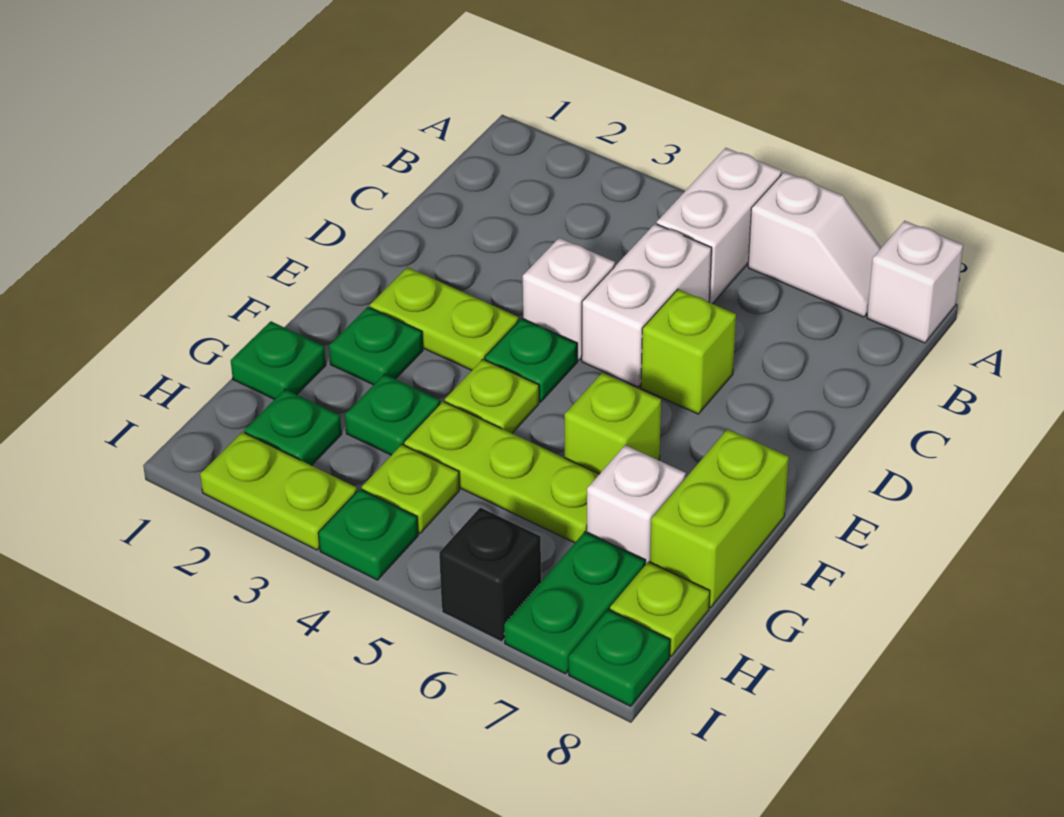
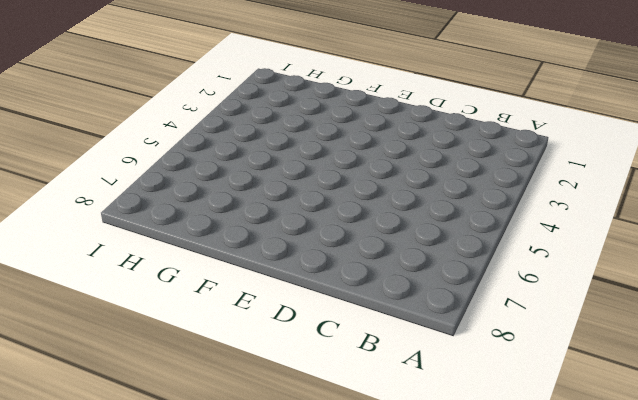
none -> white 1x2 brick [657,148,781,304]
none -> white 1x2 slope [748,172,881,317]
none -> white 1x1 brick [867,221,963,343]

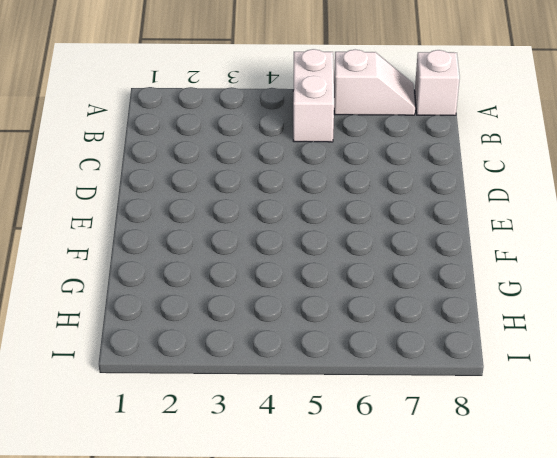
none -> white 1x2 brick [582,224,711,387]
none -> white 1x1 brick [523,238,615,360]
none -> lime 1x1 brick [641,289,736,414]

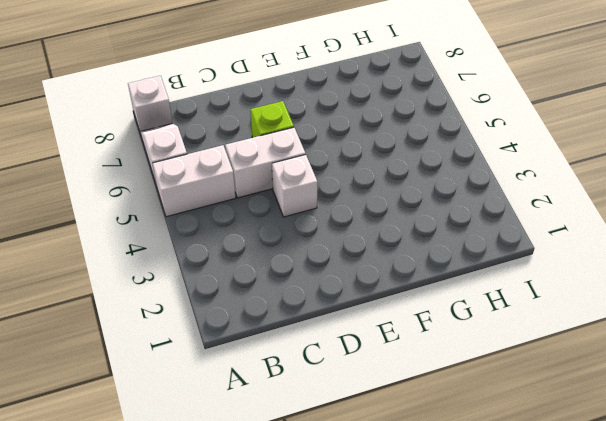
none -> lime 1x2 plate [370,267,519,370]
none -> green 1x1 plate [485,318,577,402]
none -> green 1x1 plate [329,307,423,385]

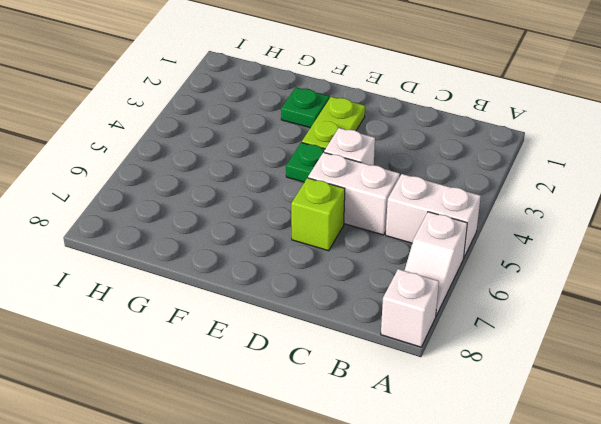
none -> lime 1x1 plate [445,359,539,433]
none -> lime 1x1 brick [565,373,661,474]
none -> lime 1x2 brick [650,429,789,608]

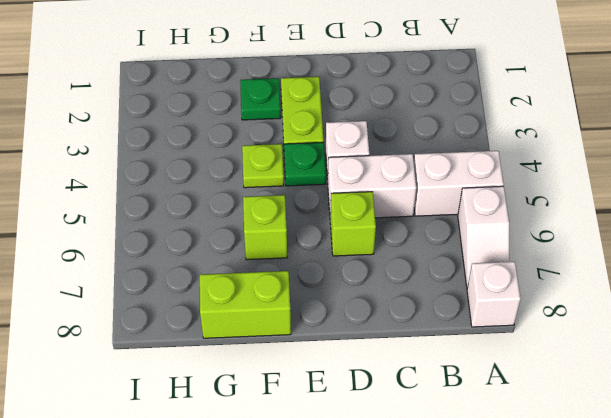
none -> green 1x1 plate [231,321,326,399]
none -> green 1x1 plate [345,374,440,455]
none -> lime 1x3 plate [404,401,599,543]

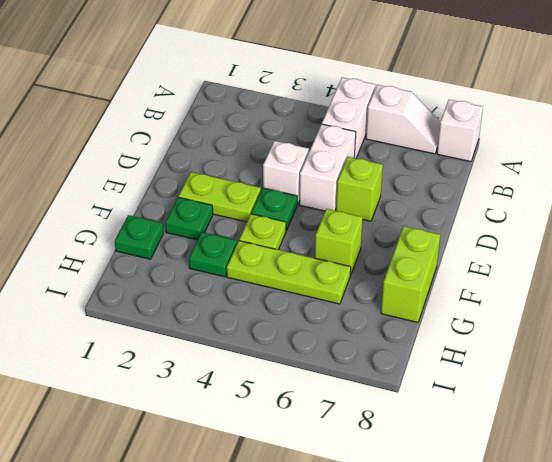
none -> white 1x1 brick [587,445,686,565]
none -> green 1x1 plate [244,389,342,466]
none -> lime 1x1 plate [362,445,459,534]

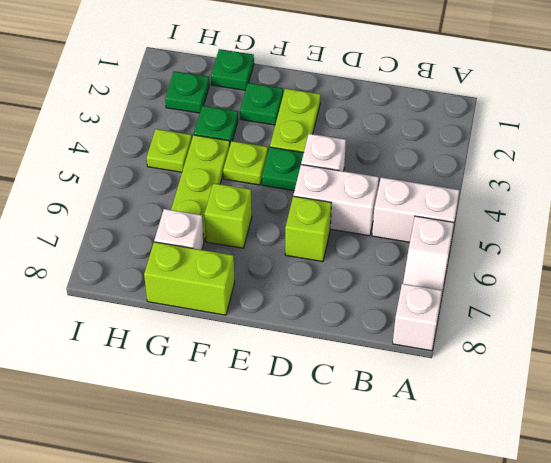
none -> green 1x2 plate [504,532,645,674]
none -> lime 1x1 plate [610,562,710,656]
none -> lime 1x2 plate [200,432,357,550]

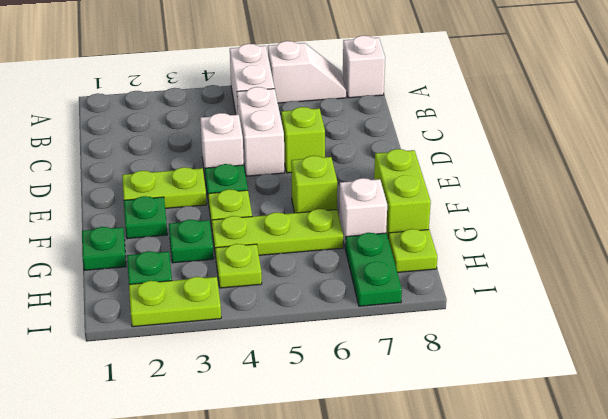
none -> green 1x1 plate [318,489,418,580]
none -> black 1x1 brick [439,507,541,642]
none -> green 1x1 plate [569,610,670,706]

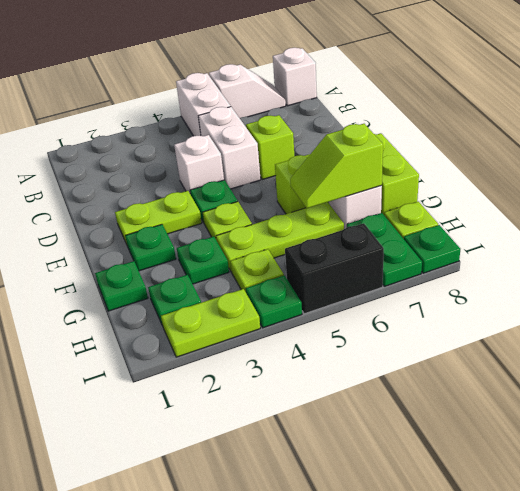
lime 1x2 slope [290,124,383,208] -> none
black 1x2 brick [285,223,384,314] -> black 1x1 brick [439,507,541,642]

